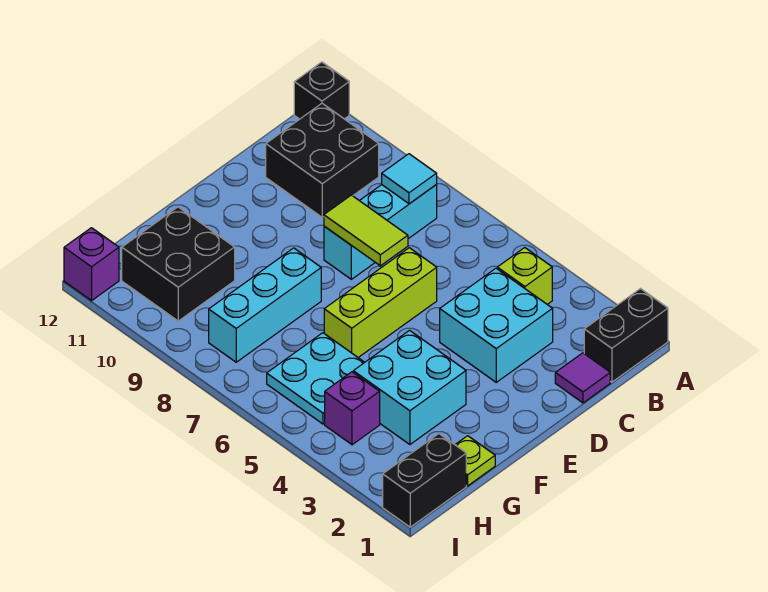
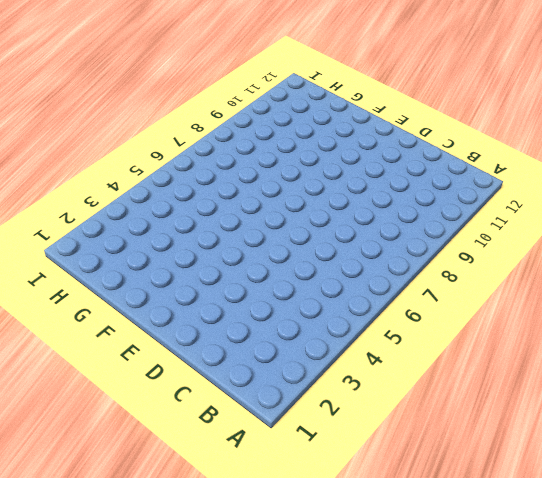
none -> black 1x2 brick [584,289,668,382]
none -> black 1x1 brick [294,62,349,119]
none -> lime 1x1 brick [497,248,552,304]

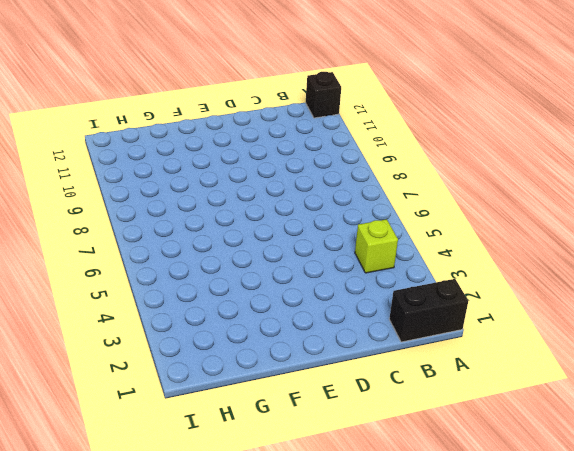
none -> cyan 1x3 brick [324,185,437,279]
none -> black 2x2 brick [266,104,379,217]
none -> purple 1x1 tile [555,353,610,403]

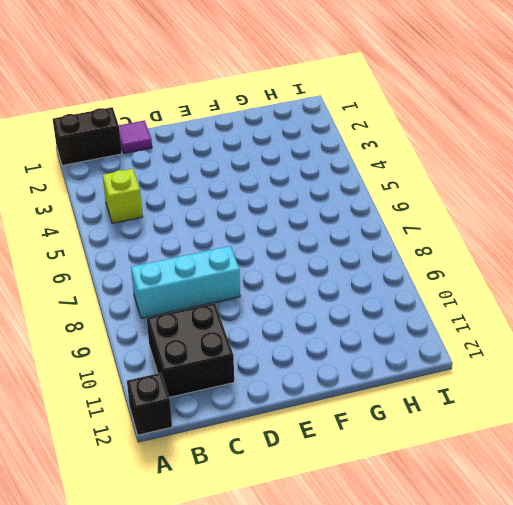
none -> cyan 2x2 brick [440,268,553,382]
none -> lime 1x3 brick [324,248,437,357]
none -> cyan 2x2 brick [353,330,466,445]

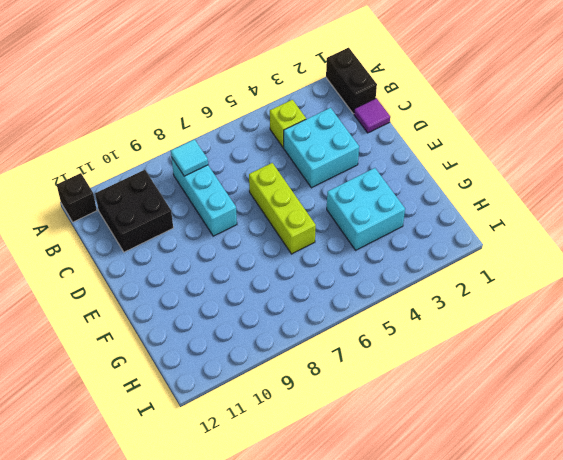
none -> cyan 1x3 brick [209,248,321,362]
none -> lime 1x1 plate [455,436,495,486]
none -> cyan 2x2 plate [267,333,365,424]

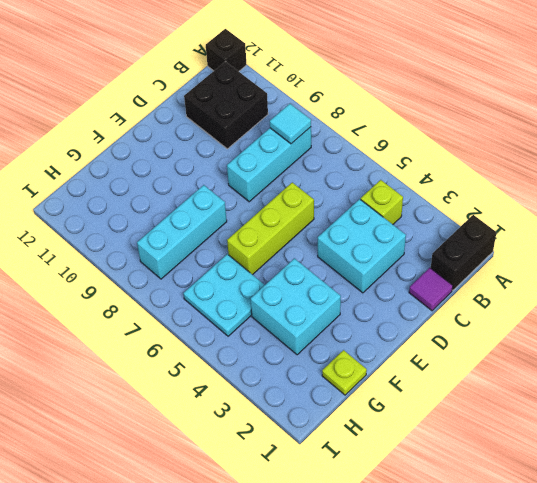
none -> black 2x2 brick [122,207,235,321]
none -> black 1x2 brick [383,434,466,527]
none -> purple 1x1 brick [325,372,380,445]

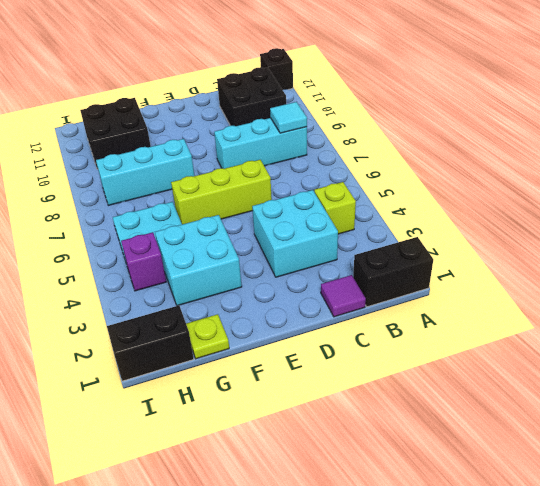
none -> purple 1x1 brick [64,228,119,301]
none -> lime 1x2 tile [324,195,408,266]

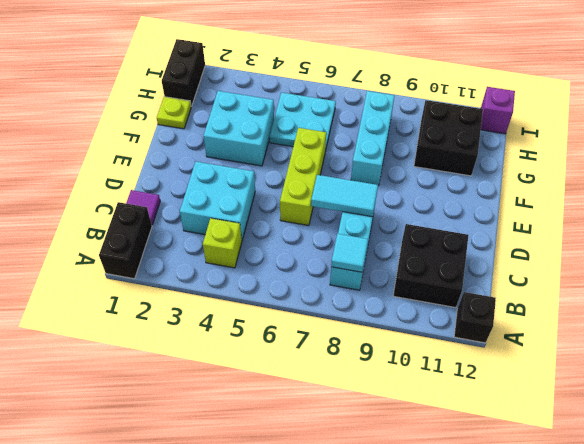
cyan 1x2 tile [311,175,378,217] -> lime 1x2 tile [324,195,408,266]
none -> purple 1x1 brick [325,372,380,445]

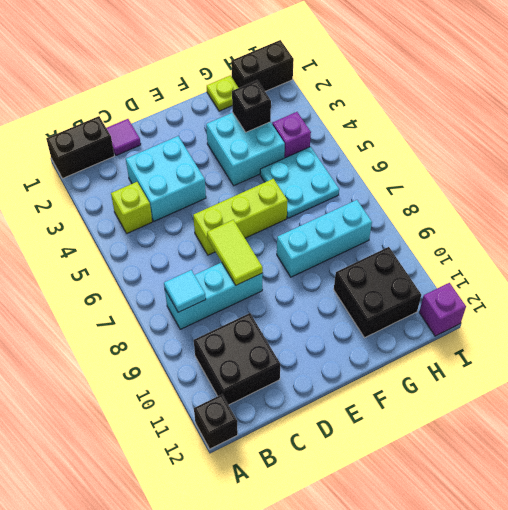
black 1x1 brick [232,80,271,132] -> none

